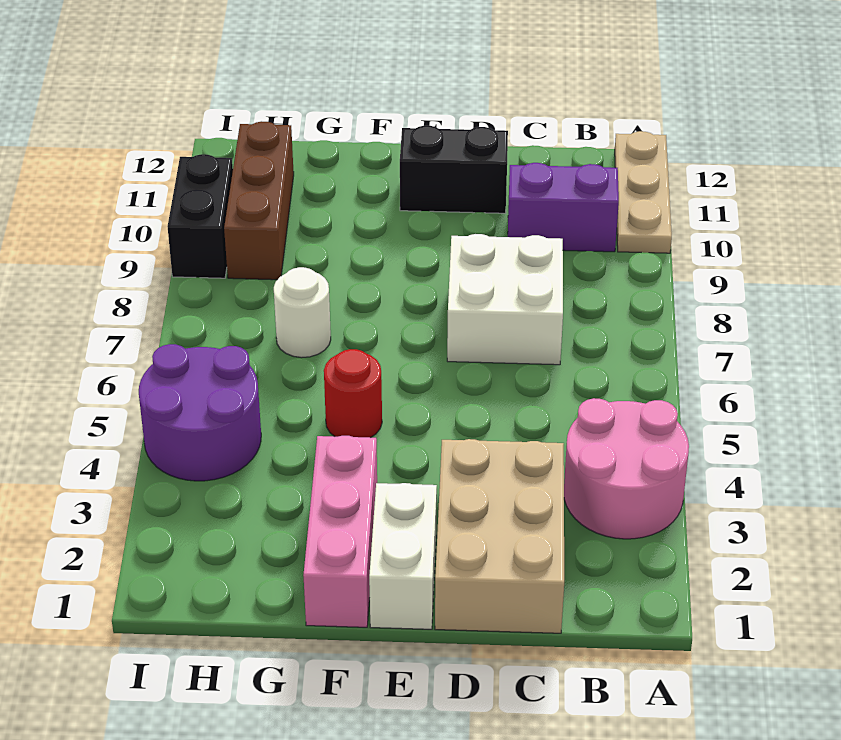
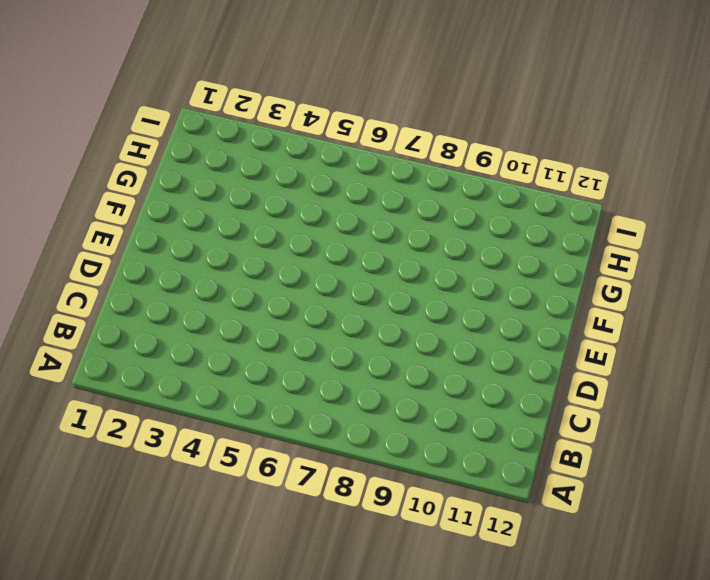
none -> pink 2x2 round brick [564,398,689,539]
none -> tan 1x3 plate [615,131,672,253]
none -> purple 1x2 brick [508,163,619,252]

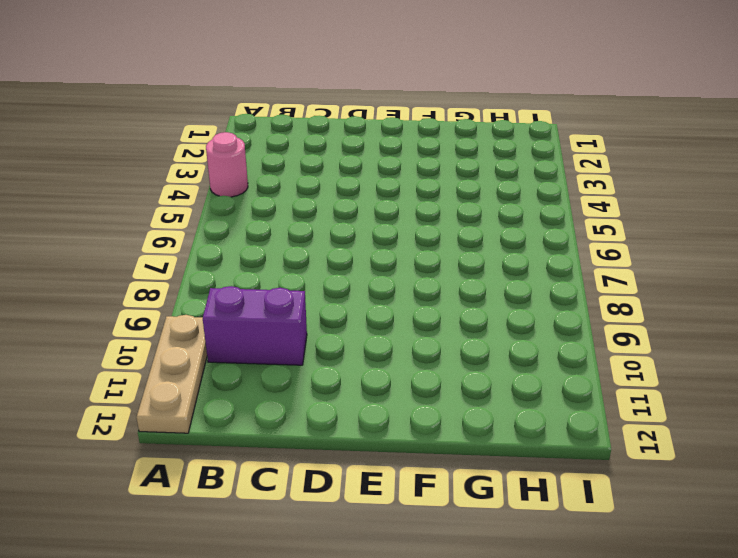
pink 1x1 round brick [206,132,248,197] -> pink 2x2 round brick [564,398,689,539]
none -> tan 2x3 brick [435,439,564,633]
none -> white 2x2 brick [447,234,563,365]
none -> black 1x2 brick [400,126,508,213]

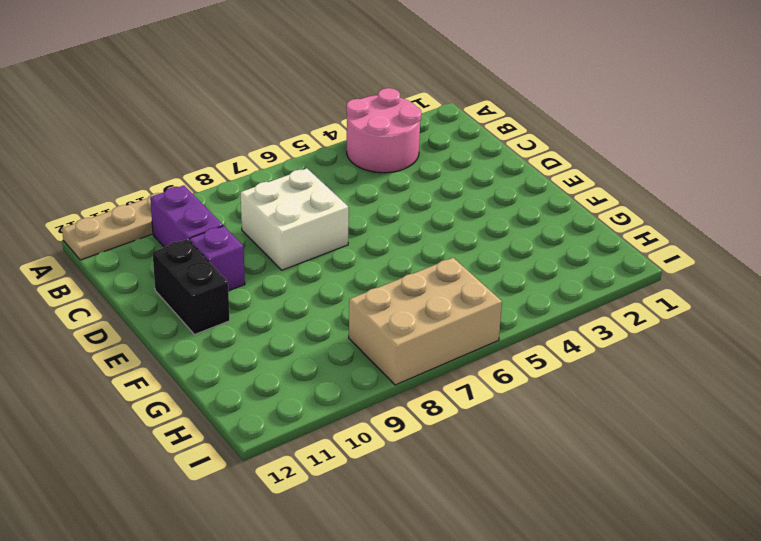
purple 1x1 brick [189,226,245,291] -> none
tan 2x3 brick [349,258,502,385] -> tan 2x3 brick moved to [435,439,564,633]
none -> white 1x2 brick [369,483,437,629]
none -> pink 1x3 brick [303,436,377,627]
none -> red 1x1 round brick [324,349,382,438]

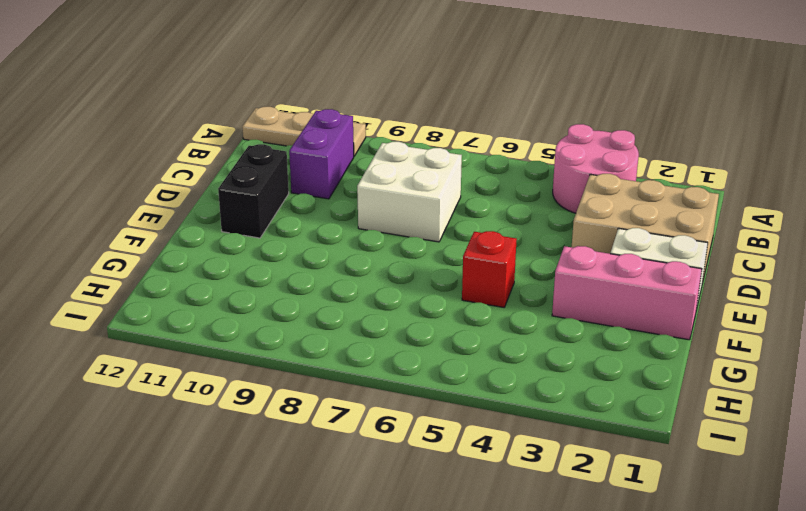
red 1x1 brick [462,231,517,307] -> red 1x1 round brick [324,349,382,438]
none -> white 1x1 round brick [274,267,331,358]
none -> purple 2x2 round brick [139,344,261,481]
none -> brown 1x3 brick [224,121,294,280]

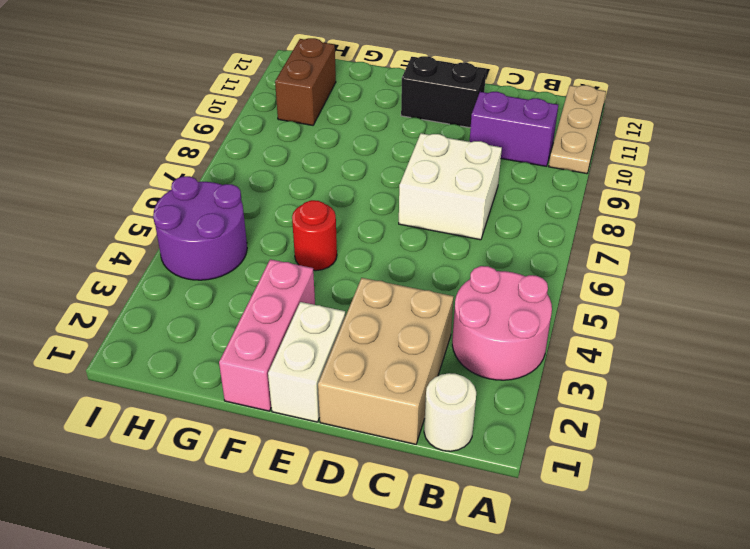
white 1x1 round brick [424,373,476,451] -> white 1x1 round brick moved to [274,267,331,358]
brown 1x2 brick [275,38,336,125] -> brown 1x3 brick [224,121,294,280]
none -> black 1x2 brick [168,154,233,278]

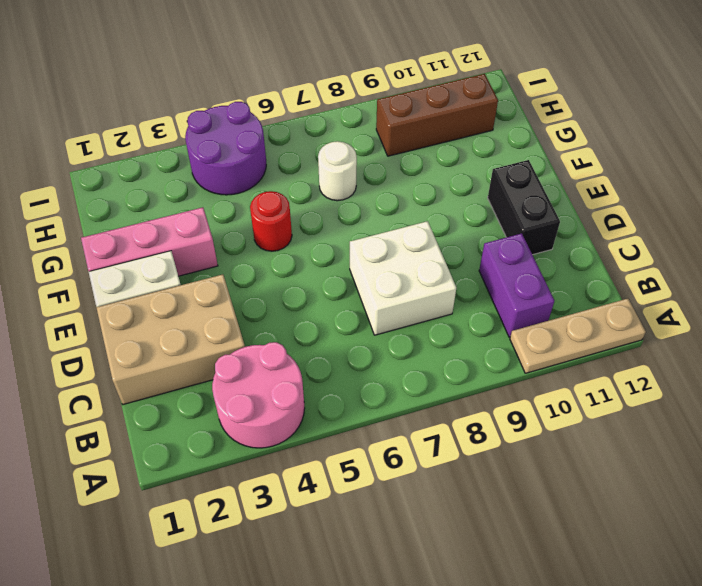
none -> black 1x2 brick [168,154,233,278]

